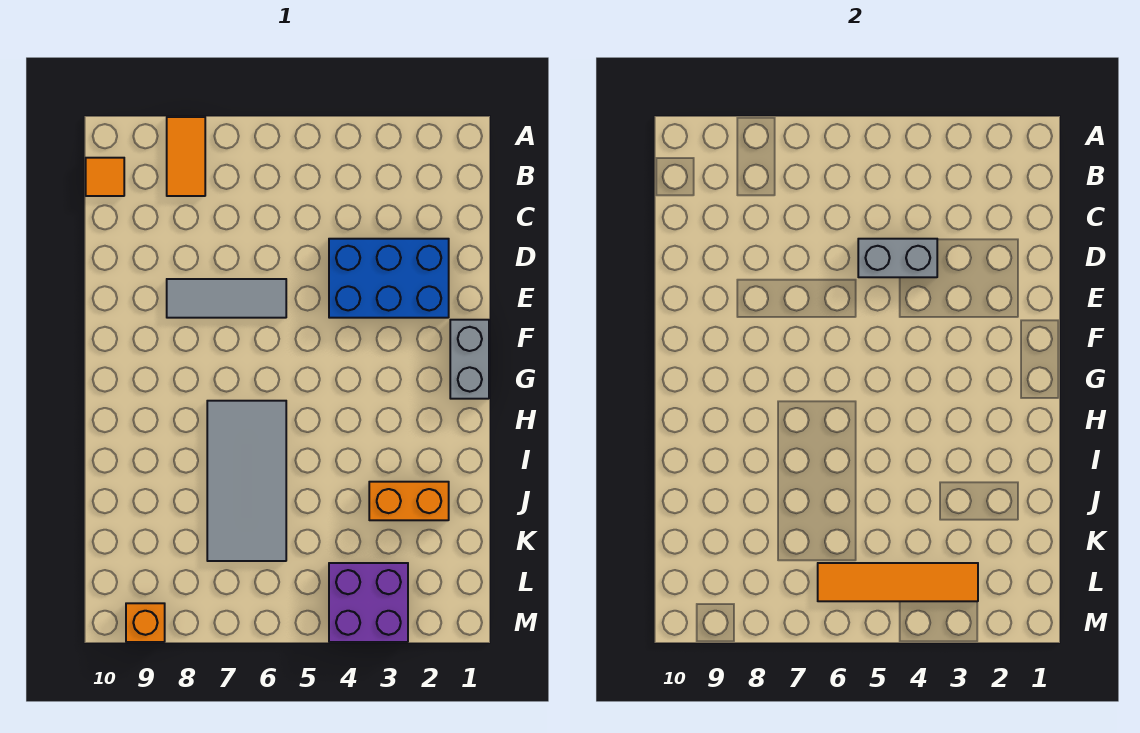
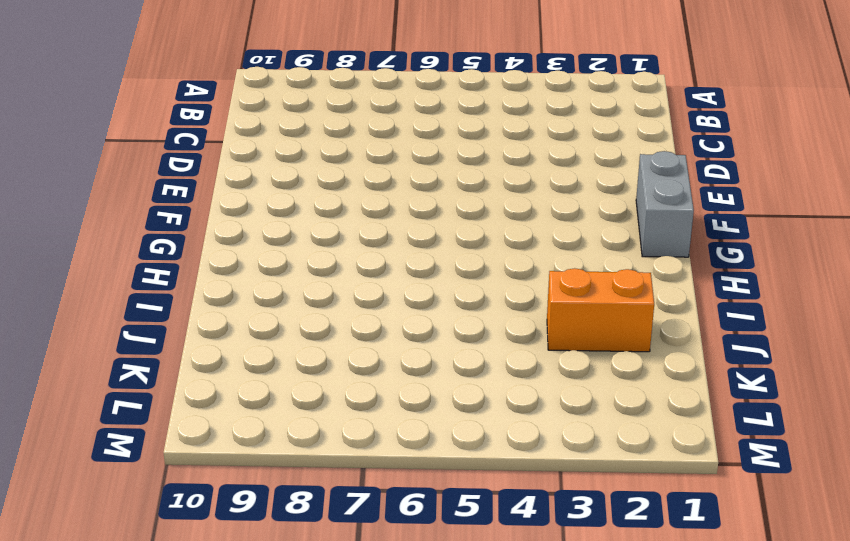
none -> orange 1x2 tile [167,117,205,196]
none -> orange 1x1 tile [86,158,124,196]

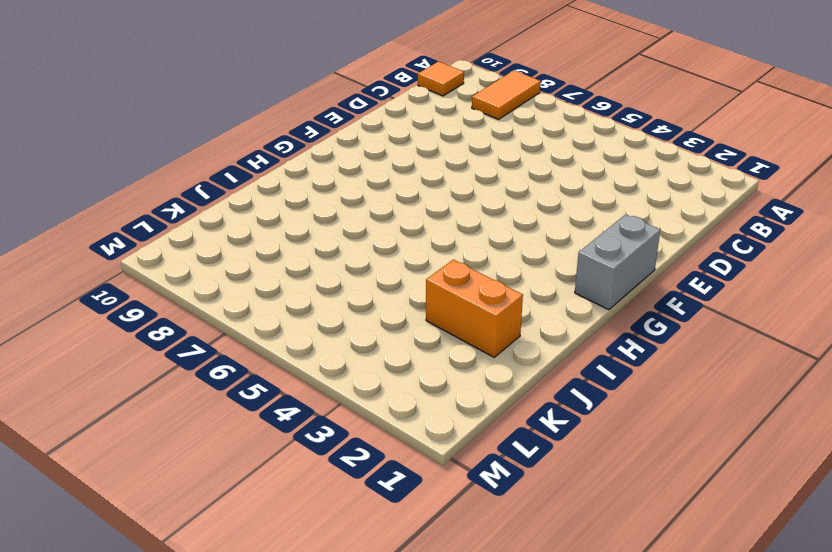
none -> blue 2x3 brick [329,239,449,318]
none -> grey 1x3 tile [167,279,286,318]

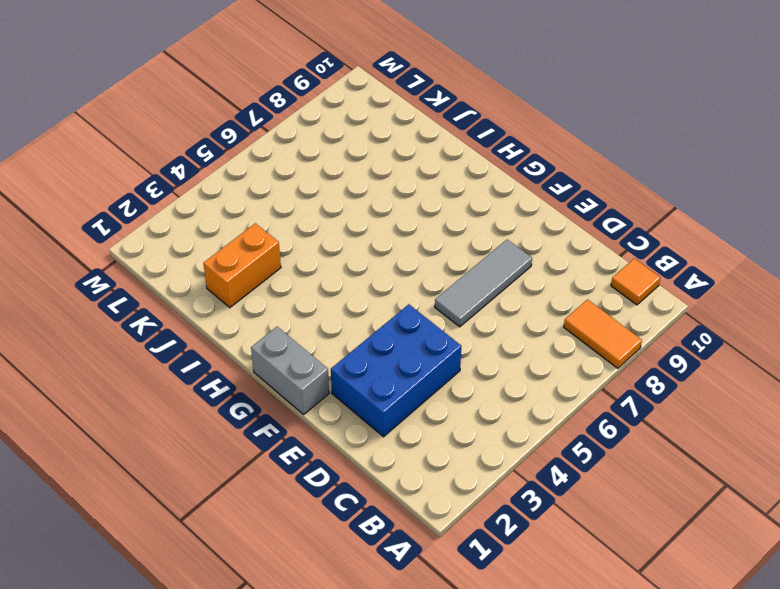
none -> grey 2x4 tile [207,401,286,561]
none -> purple 2x2 brick [329,563,408,642]

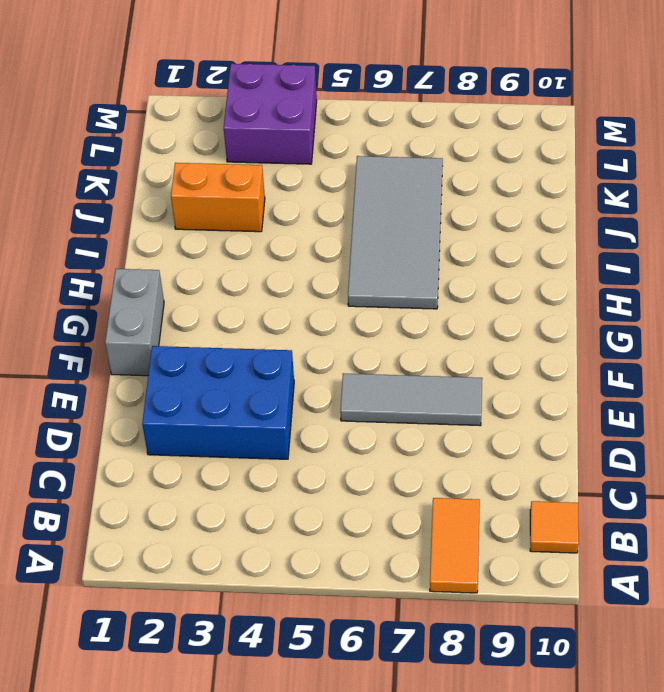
none -> orange 1x1 brick [126,603,165,642]
none -> grey 1x2 brick [858,239,937,277]

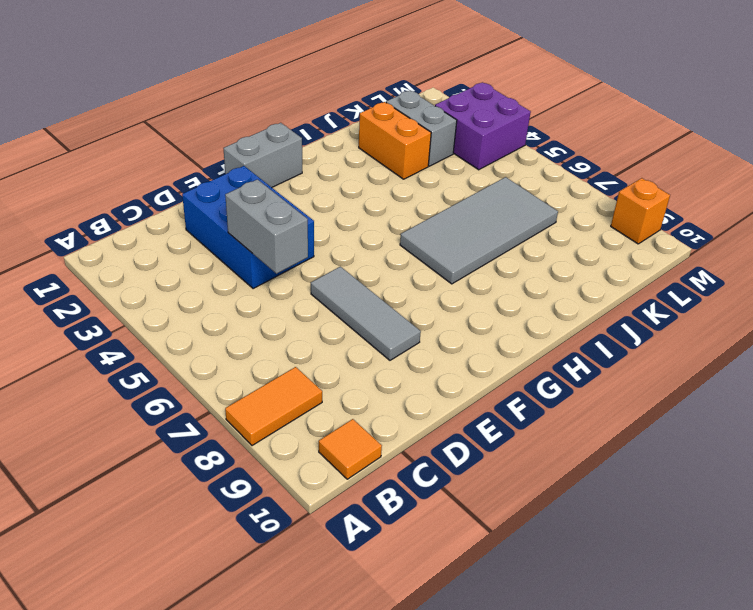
grey 1x2 brick [386,90,457,166] -> none
none -> orange 1x4 tile [818,563,978,601]

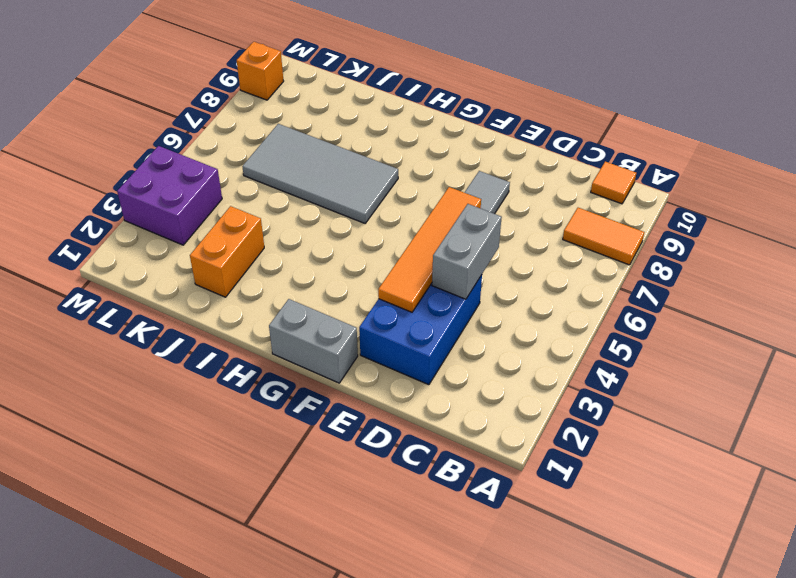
orange 1x4 tile [378,187,481,312] -> orange 1x4 tile moved to [818,563,978,601]

